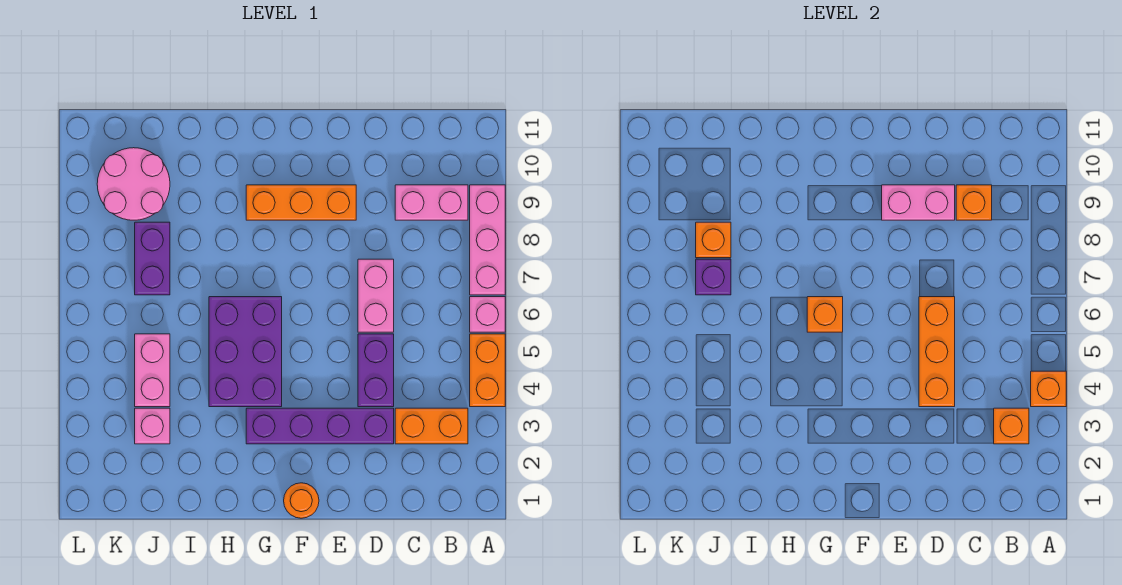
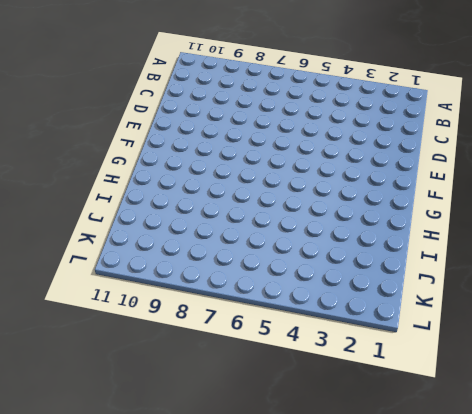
none -> orange 1x2 brick [470,334,505,407]
none -> pink 1x1 brick [470,297,505,332]
none -> pink 1x3 brick [470,185,505,295]

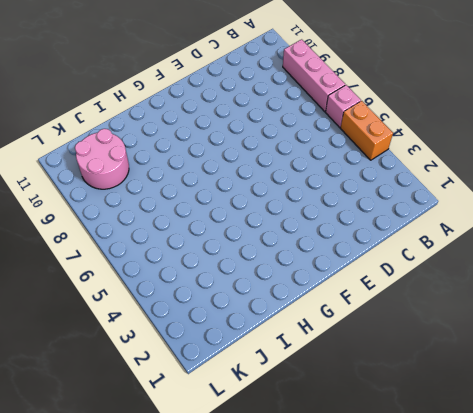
none -> orange 1x2 brick [395,408,468,444]
none -> pink 1x2 brick [395,185,468,220]
none -> purple 1x4 brick [246,408,394,444]

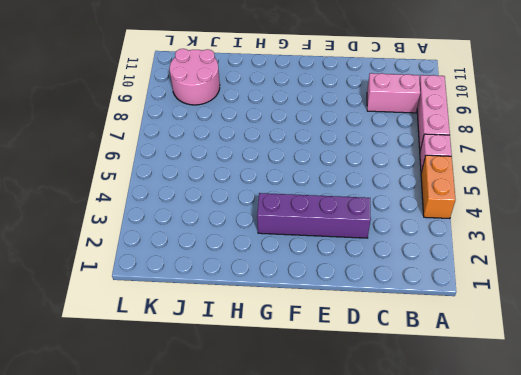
none -> orange 1x2 brick [395,408,468,444]
none -> purple 1x2 brick [358,334,394,407]
none -> pink 1x2 brick [358,259,394,332]

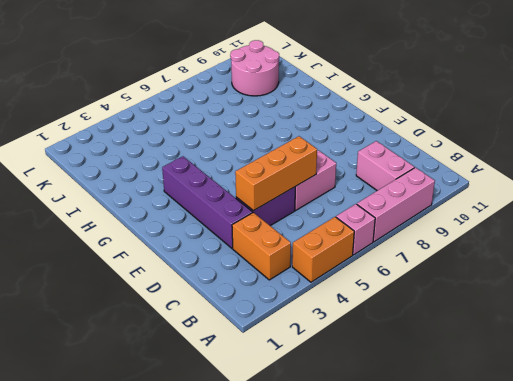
none -> orange 1x3 brick [246,185,356,220]
none -> orange 1x1 round brick [284,483,319,518]
none -> purple 2x3 brick [209,297,282,407]

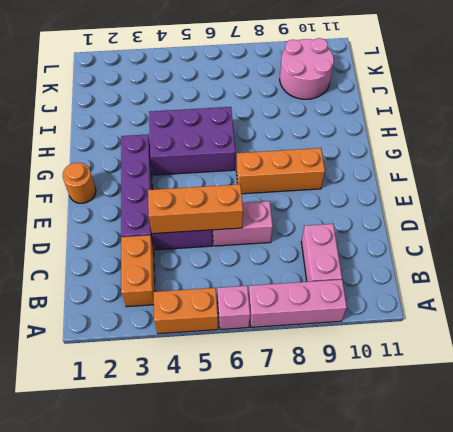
orange 1x3 brick [236,148,325,194] -> orange 1x3 brick turned to [246,185,356,220]
none -> pink 1x1 brick [135,408,170,444]
none -> pink 1x2 brick [135,334,170,407]
none -> purple 1x2 brick [135,222,170,295]

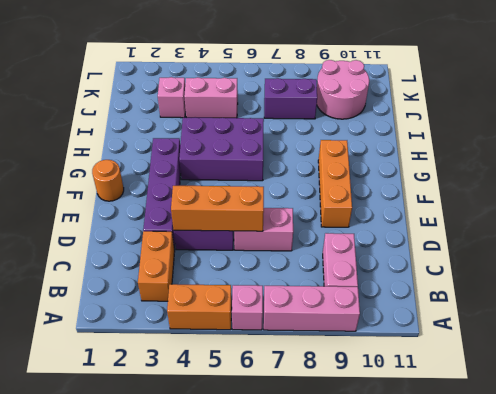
none -> orange 1x1 brick [1031,371,1066,407]
none -> orange 1x1 brick [994,408,1029,444]
none -> orange 1x1 brick [956,185,992,220]

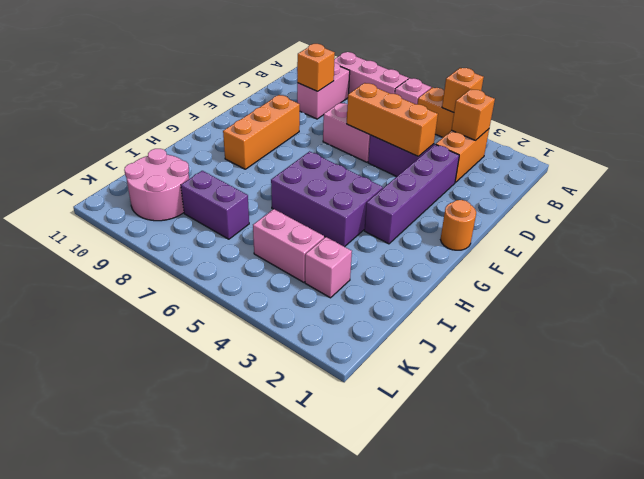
none -> pink 1x2 brick [882,185,955,220]
none -> orange 1x1 brick [807,297,843,332]
none -> purple 1x1 brick [696,259,731,295]

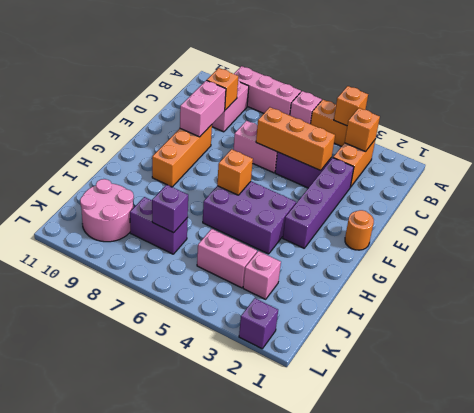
purple 1x1 brick [239,298,278,349] -> none
none -> orange 1x1 brick [696,222,731,258]

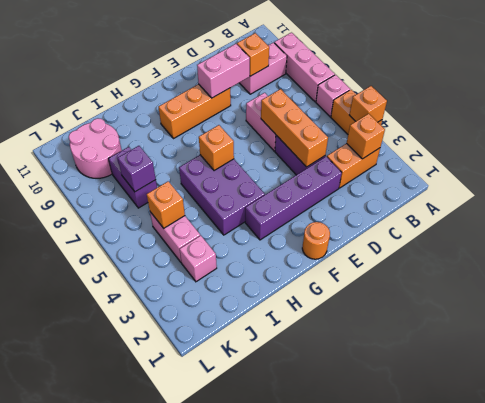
orange 1x1 brick [147,181,185,228] -> orange 1x1 brick moved to [696,222,731,258]

